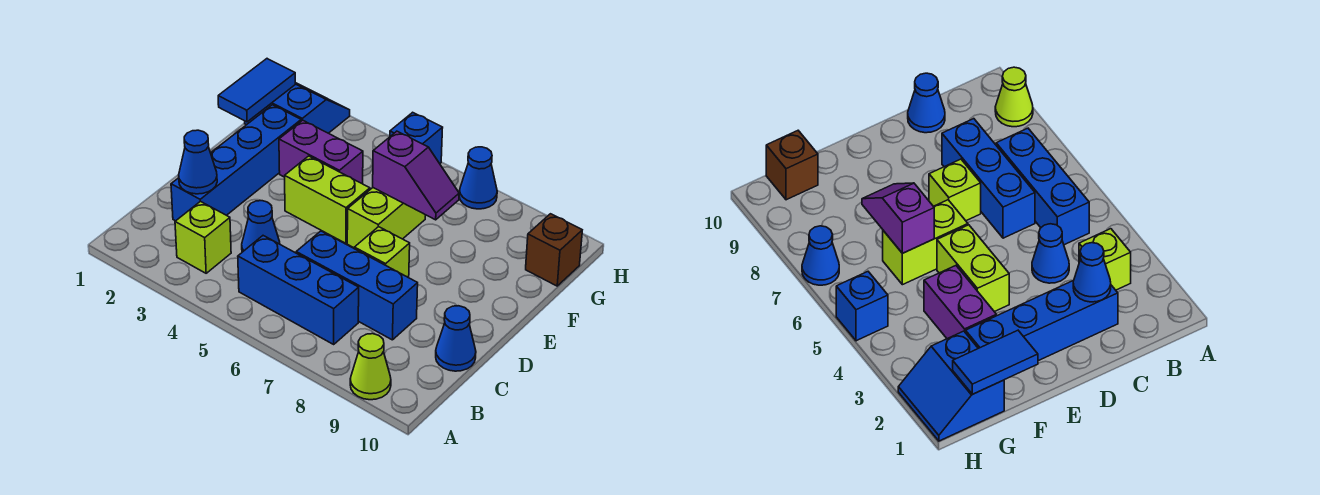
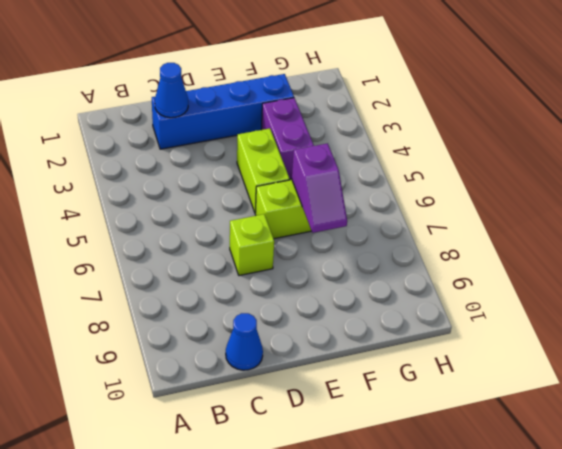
none -> lime 1x1 cone [350,334,391,400]
none -> lime 1x1 brick [175,201,231,273]
none -> blue 1x3 brick [238,236,359,344]

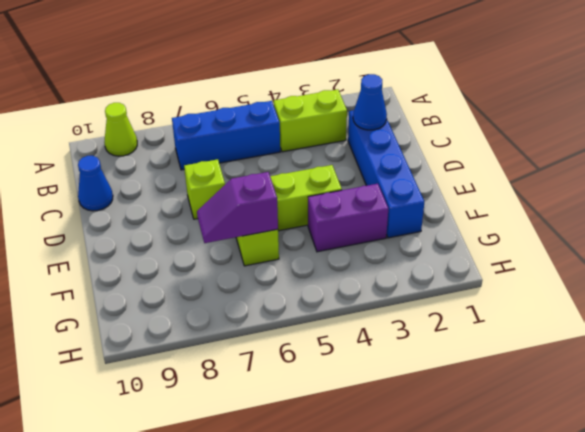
lime 1x2 brick [274,89,347,152] -> lime 1x1 brick [175,201,231,273]
none -> blue 1x1 cone [242,201,280,252]
none -> blue 1x3 brick [296,231,418,340]
none -> blue 2x2 slope [245,83,350,133]

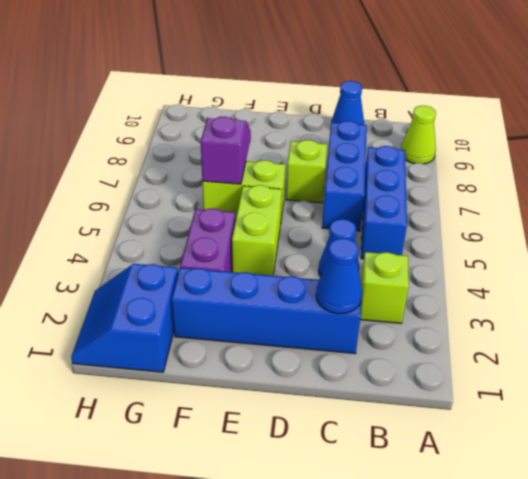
none -> brown 1x1 brick [526,214,582,286]
none -> blue 1x1 brick [390,112,443,164]
none -> blue 1x1 cone [459,147,497,209]

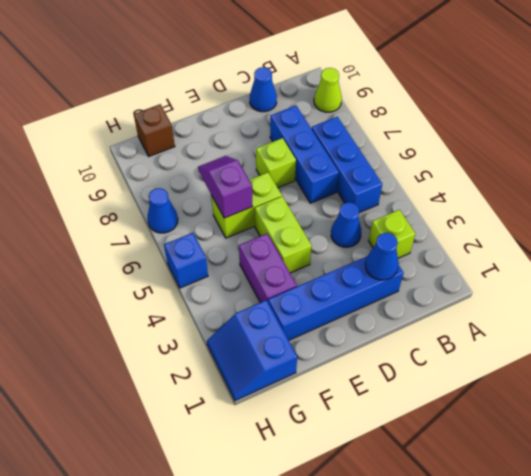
none -> blue 1x2 tile [218,59,295,122]

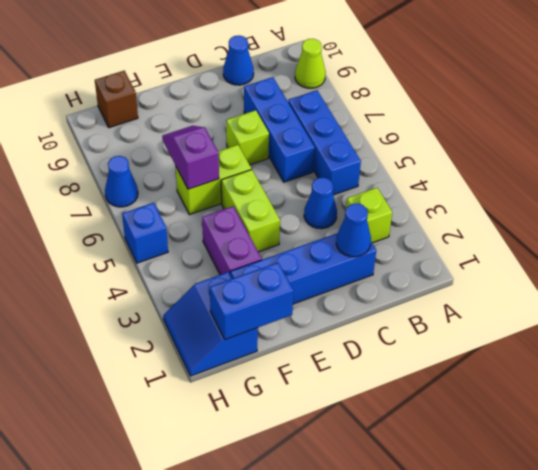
blue 1x2 brick [210,263,294,340] -> blue 1x2 tile [218,59,295,122]

